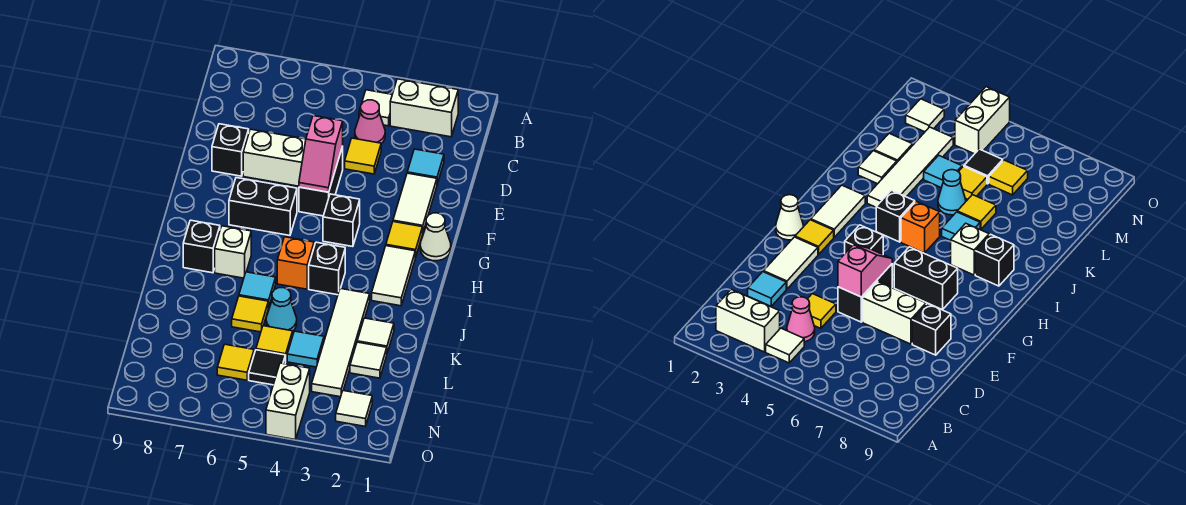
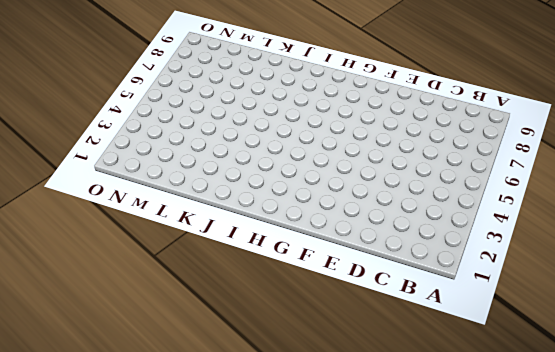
none -> white 1x2 brick [390,79,458,137]
none -> white 1x1 tile [359,90,392,126]
none -> pink 1x1 cone [355,100,385,144]
none -> cyan 1x1 tile [407,149,444,184]

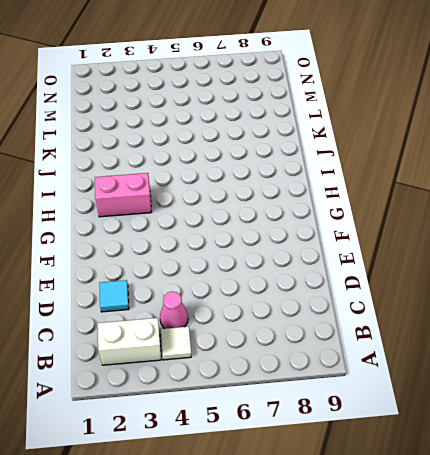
pink 1x2 brick [95,173,152,217] -> white 1x2 tile [372,246,415,306]
none -> yellow 1x1 tile [345,138,381,174]
none -> white 1x2 tile [393,173,437,231]
none -> black 1x2 brick [299,147,343,216]
none -> white 1x2 brick [243,129,306,186]

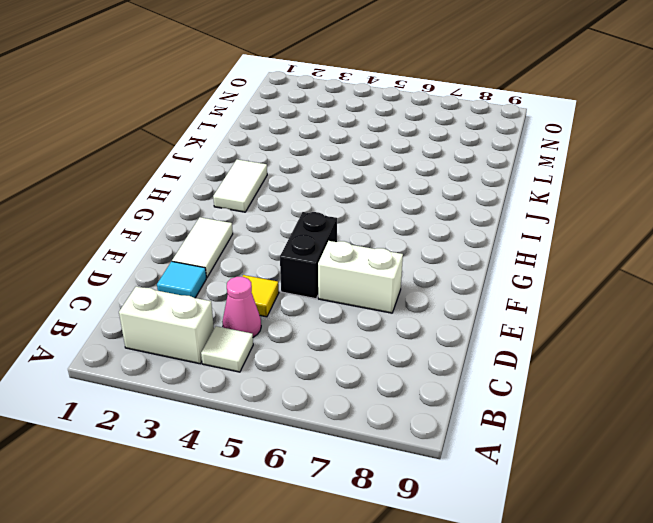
none -> black 1x1 brick [212,124,249,176]
none -> white 1x1 cone [420,213,451,261]
none -> yellow 1x1 tile [386,222,423,257]
none -> black 1x1 brick [323,194,360,247]

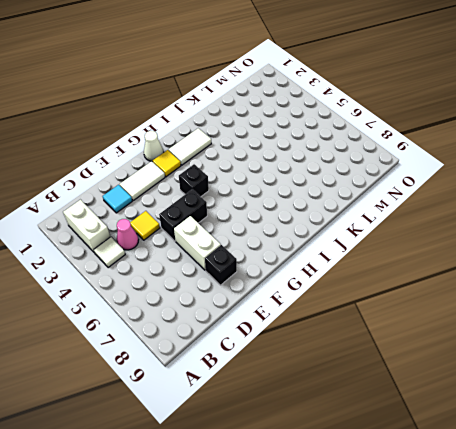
none -> black 1x2 brick [229,178,297,236]
none -> black 1x1 brick [309,242,345,295]
none -> orange 1x1 brick [277,237,314,289]
none -> white 1x1 brick [215,226,251,278]

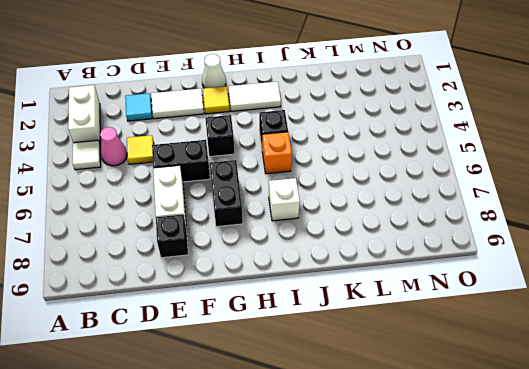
none -> black 1x1 brick [183,220,220,273]
none -> white 1x4 tile [312,288,370,397]
none -> cyan 1x1 tile [239,272,276,308]
none -> white 1x1 tile [357,318,394,353]

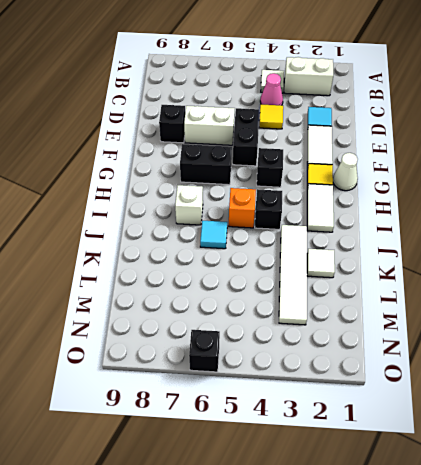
black 1x1 brick [189,330,220,372] -> black 1x1 brick moved to [183,220,220,273]
none -> cyan 1x1 cone [266,288,297,331]
none -> yellow 1x1 tile [232,296,268,332]
none -> white 1x1 tile [350,342,387,378]
none -> cyan 1x1 tile [287,331,324,367]

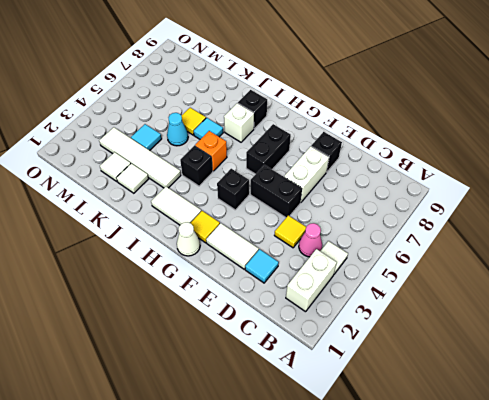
none -> yellow 1x1 tile [256,326,293,360]
none -> black 1x1 tile [249,350,286,385]
none -> yellow 1x1 tile [217,344,254,380]
none -> white 1x1 tile [336,391,372,426]

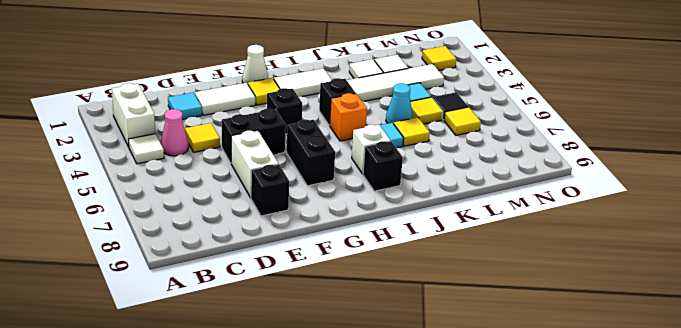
yellow 1x1 tile [422,46,456,71] -> white 1x1 tile [336,391,372,426]
none -> white 1x2 brick [266,363,310,440]
none -> pink 1x2 slope [299,116,343,192]

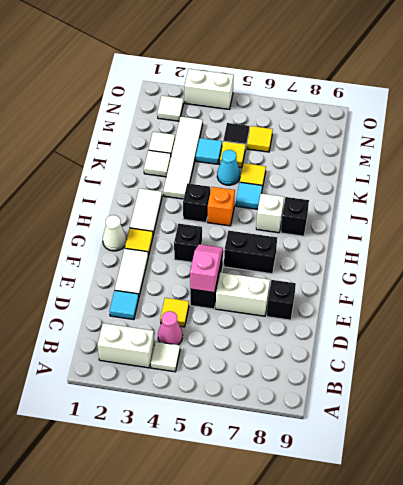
white 1x2 brick [185,69,234,109] -> white 1x2 brick turned to [266,363,310,440]

